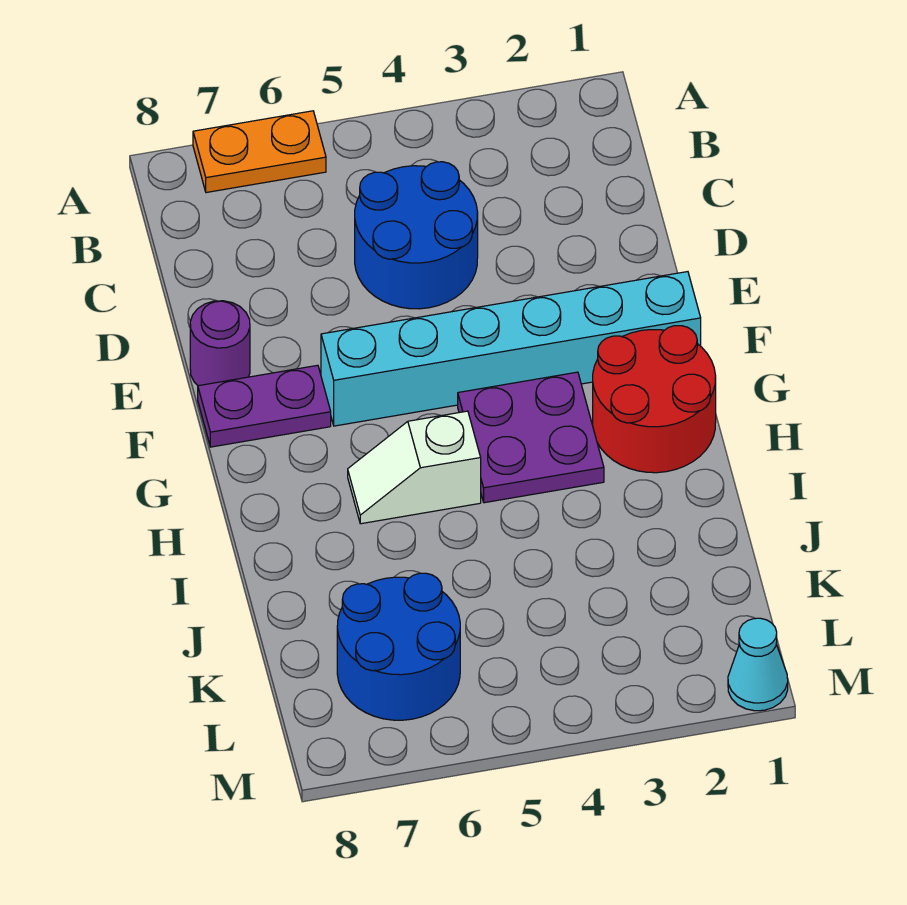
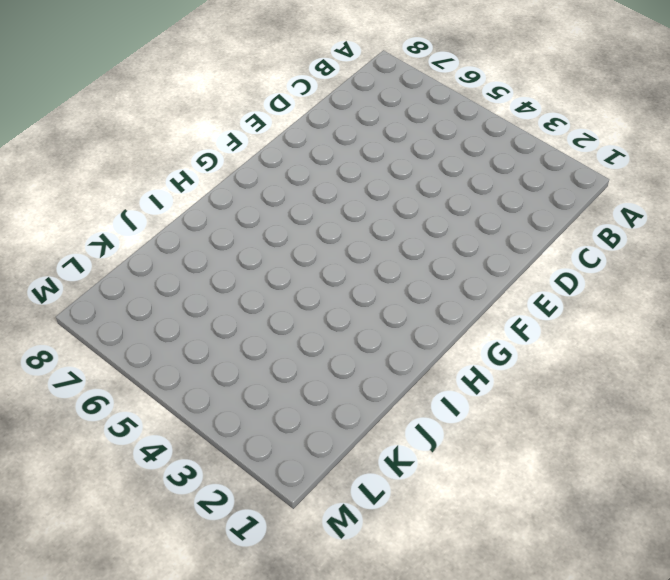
none -> orange 1x2 plate [193,111,326,193]
none -> blue 2x2 round brick [355,162,478,309]

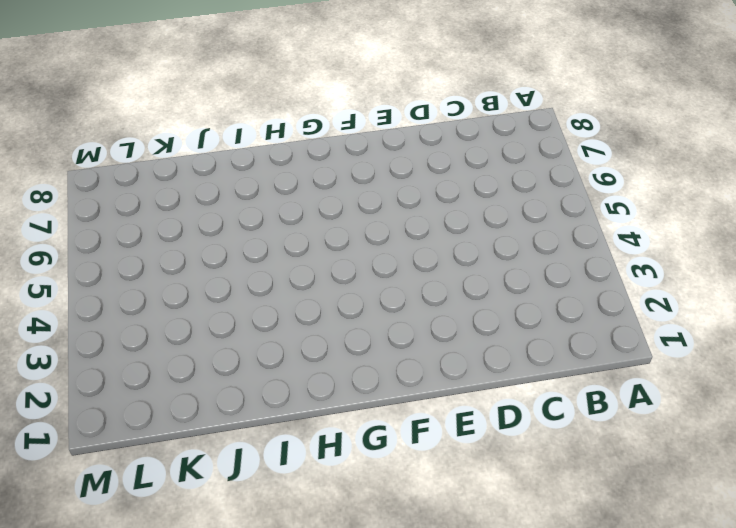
none -> orange 1x2 plate [193,111,326,193]
none -> blue 2x2 round brick [355,162,478,309]

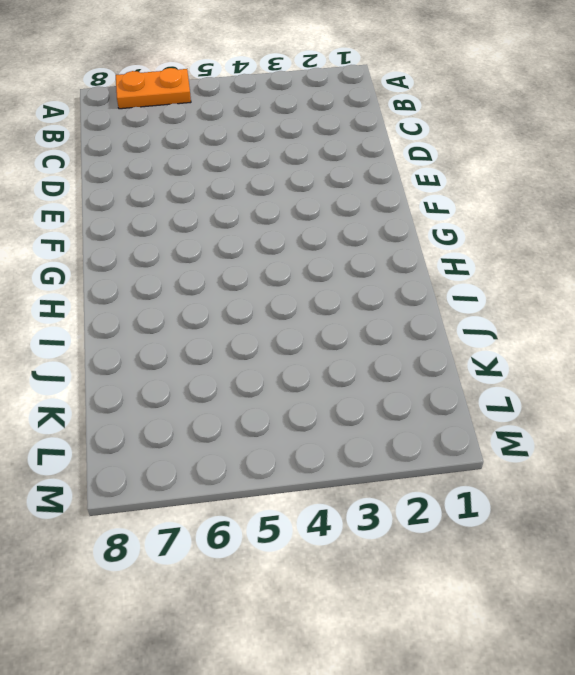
none -> blue 2x2 round brick [355,162,478,309]
none -> purple 1x1 round brick [190,301,250,386]

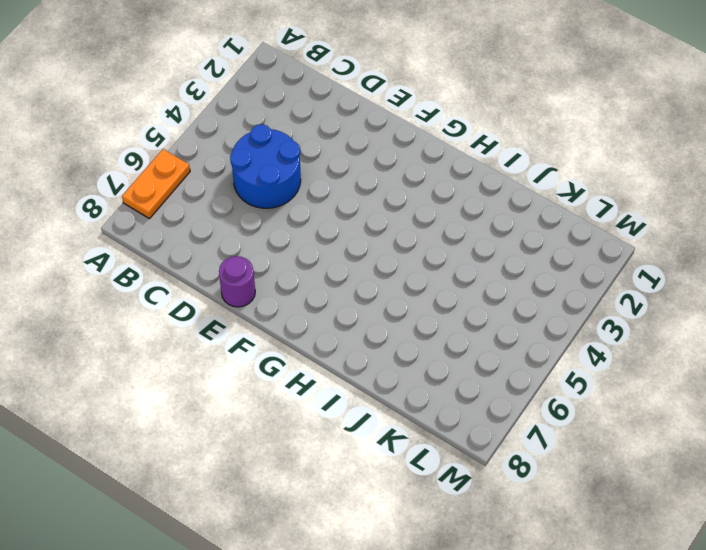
none -> cyan 1x6 brick [321,272,701,426]
none -> purple 1x2 plate [198,365,331,447]

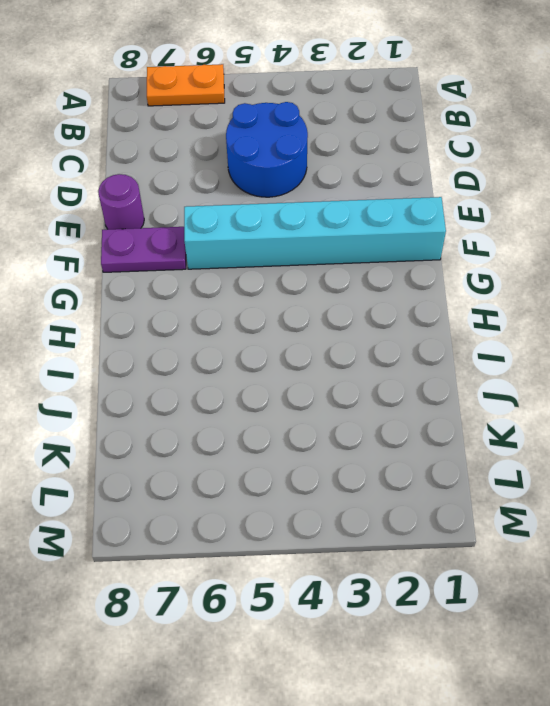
none -> red 2x2 round brick [593,326,716,473]
none -> purple 2x2 plate [458,372,604,503]

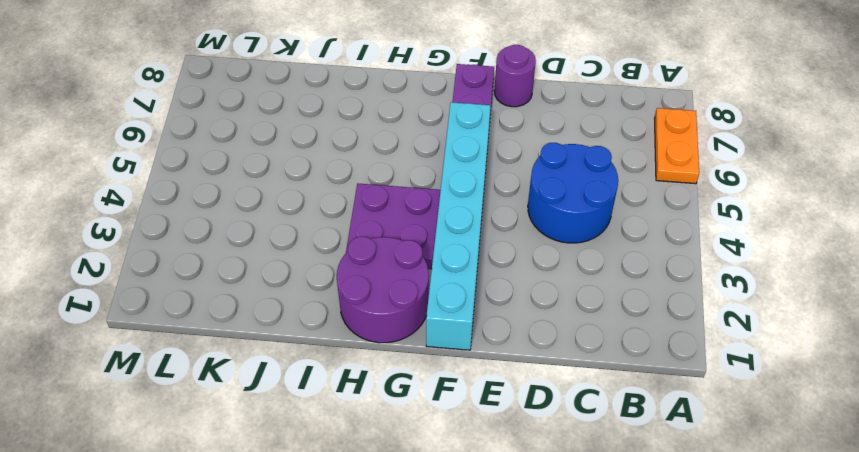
purple 2x2 round brick [337,236,429,343] -> red 2x2 round brick [593,326,716,473]
none -> white 1x2 slope [348,411,481,524]
none -> blue 2x2 round brick [337,573,460,720]

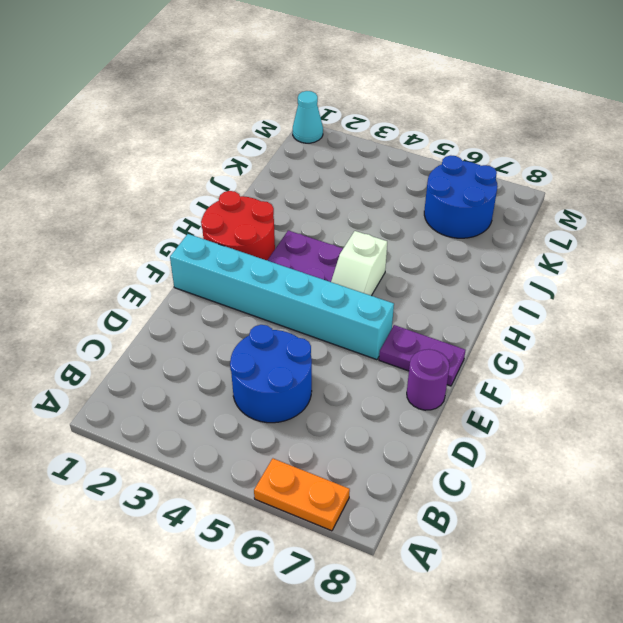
white 1x2 slope [331,231,387,296] -> white 1x2 slope turned to [348,411,481,524]

